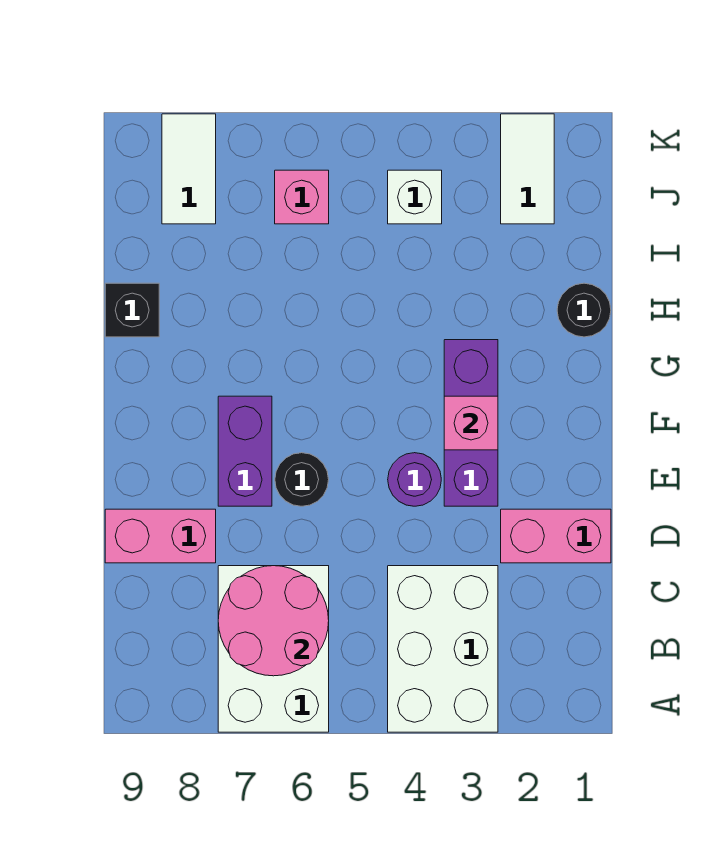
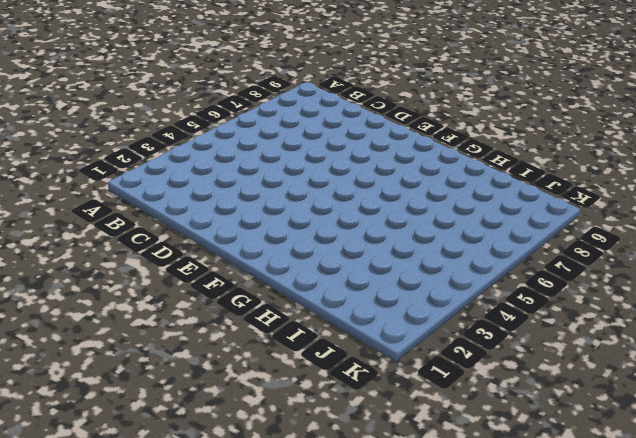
none -> white 2x3 brick [388,566,498,732]
none -> white 2x3 brick [218,566,329,732]
none -> pink 1x2 brick [501,509,611,563]

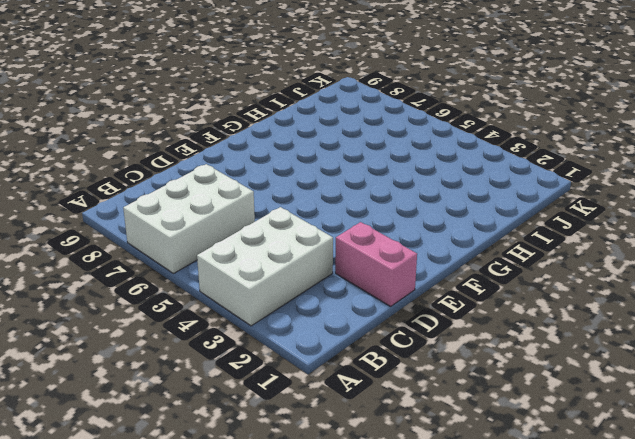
none -> pink 1x2 brick [105,509,216,563]
none -> purple 1x3 brick [444,340,498,506]
none -> purple 1x1 round brick [388,453,441,506]

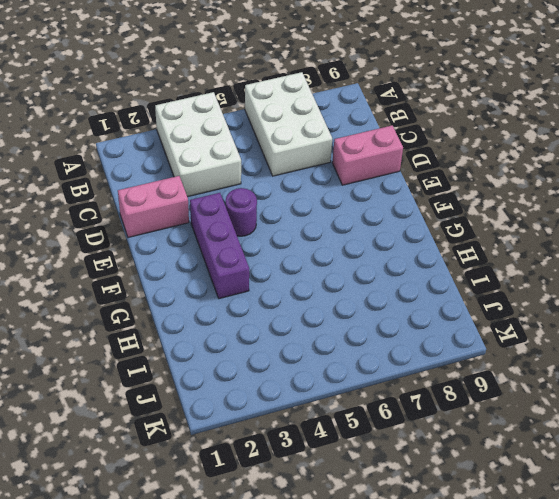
none -> black 1x1 round brick [275,453,329,506]
none -> purple 1x2 brick [218,396,272,506]
none -> black 1x1 round brick [557,283,611,337]

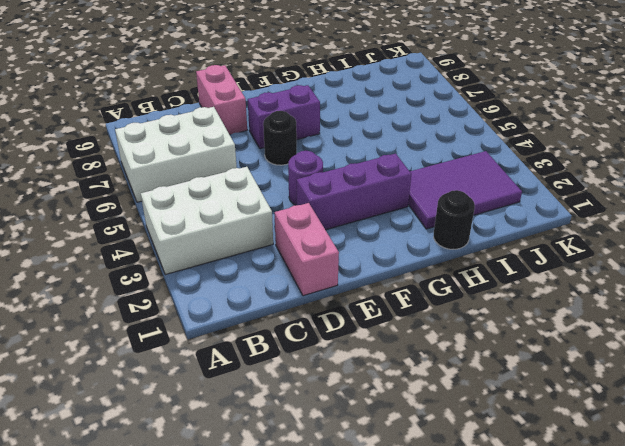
purple 2x3 tile [408,151,522,229] -> white 1x2 tile [501,114,554,224]
none -> black 1x1 brick [105,283,159,337]
none -> white 1x1 brick [388,170,442,224]
none -> pink 1x1 brick [275,170,329,224]

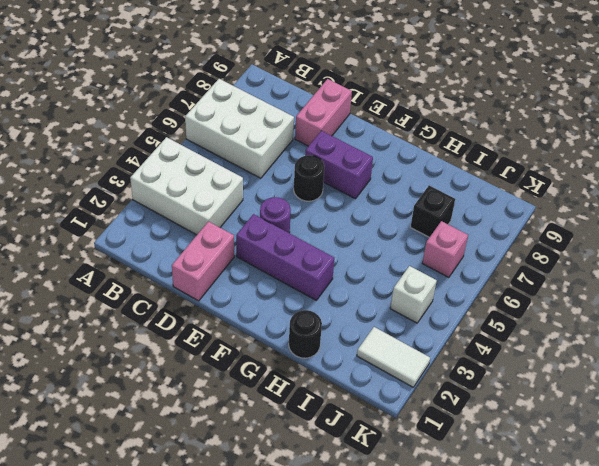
black 1x1 brick [411,186,455,237] -> black 1x1 brick moved to [105,283,159,337]
none -> white 1x2 tile [162,114,216,224]
none -> pink 2x2 round brick [218,566,329,676]
none -> pink 1x1 brick [444,396,498,450]

